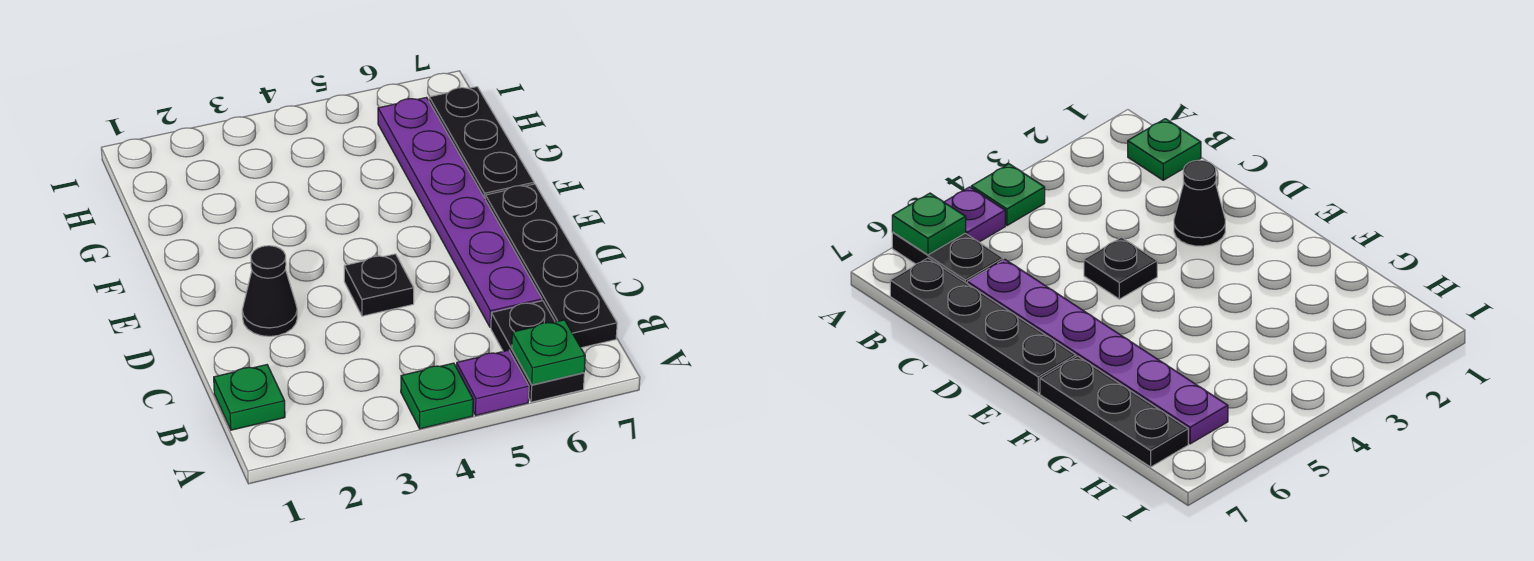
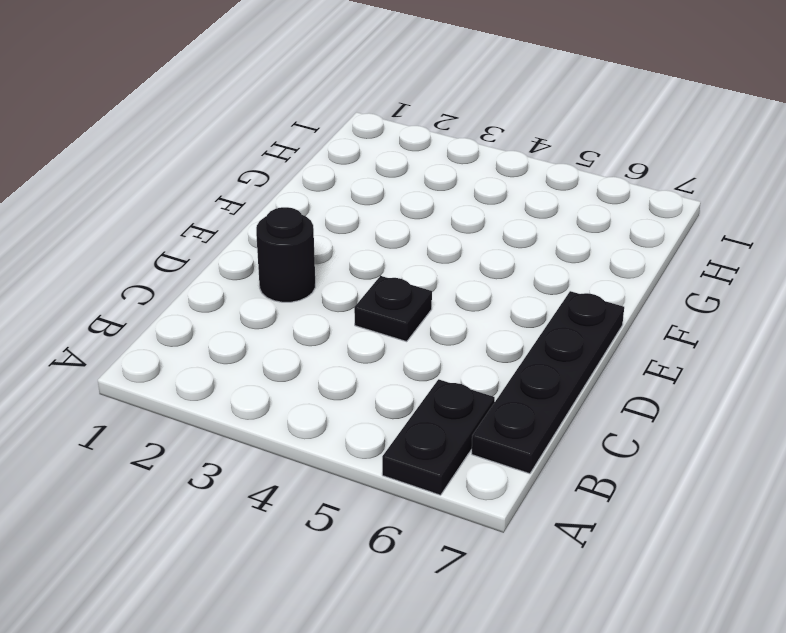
black 1x1 round brick [256,207,315,302] -> black 1x1 cone [242,246,297,336]
none -> green 1x1 plate [401,363,473,429]
none -> purple 1x1 plate [456,350,529,415]

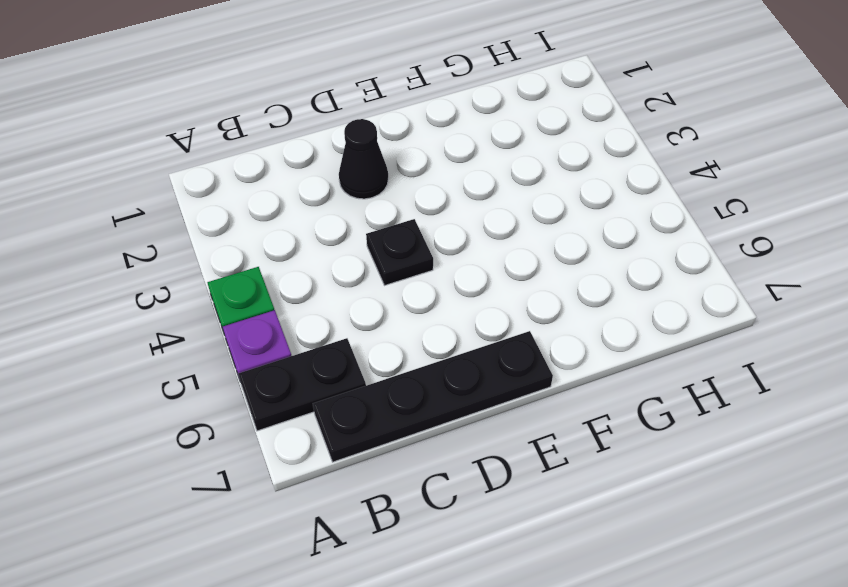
none -> green 1x1 plate [214,365,285,430]
none -> purple 1x6 plate [378,98,542,327]

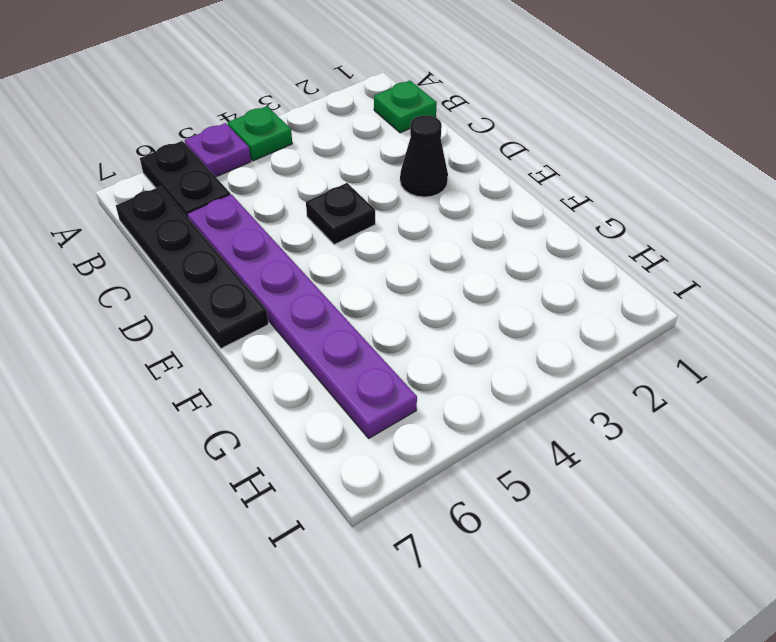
none -> black 1x3 plate [429,87,534,198]
none -> green 1x1 plate [512,320,585,385]

